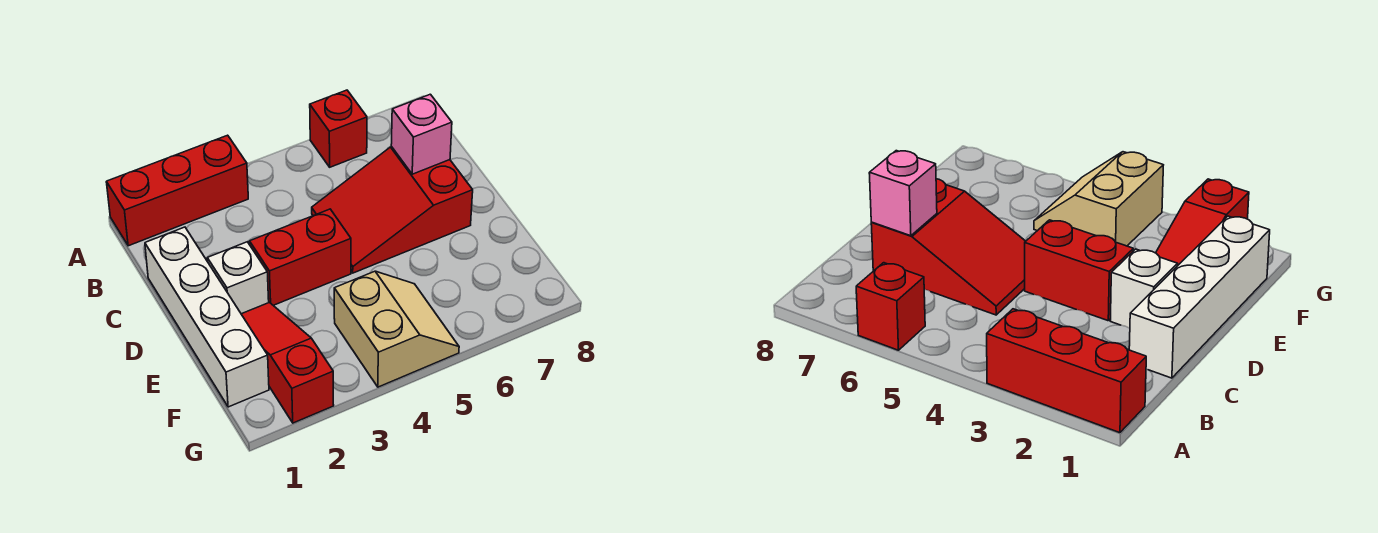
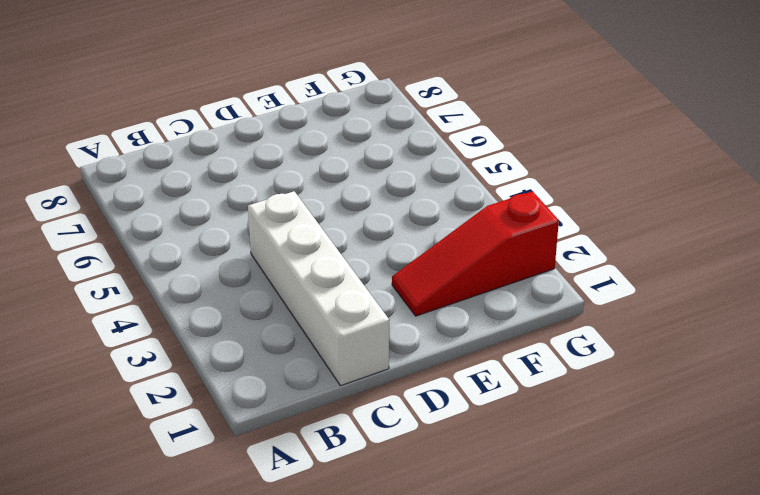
white 1x4 brick [248,191,389,386] -> white 1x4 brick turned to [145,227,269,407]
none -> red 1x3 brick [106,135,248,246]
none -> red 1x1 brick [310,90,367,167]

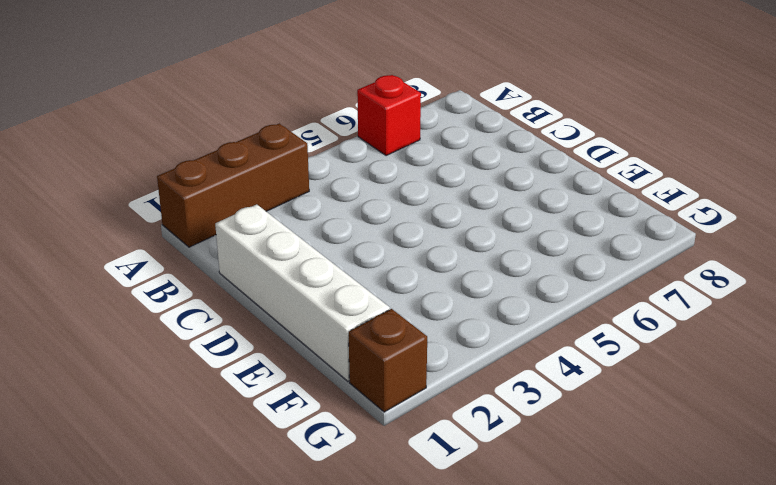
brown 1x3 brick [157,124,309,247] -> red 1x3 brick [106,135,248,246]
brown 1x1 brick [349,309,427,412] -> none
none -> red 2x3 slope [312,147,473,273]
none -> white 1x1 brick [207,242,269,314]

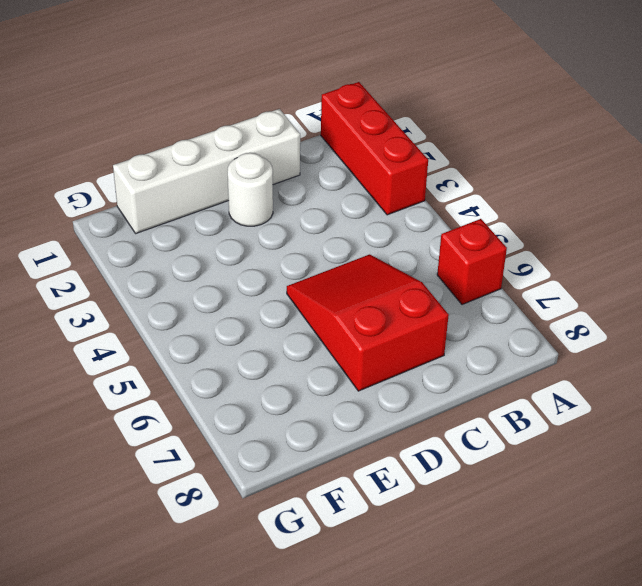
white 1x1 round brick [228,153,273,226] -> white 1x1 brick [207,242,269,314]
none -> red 1x2 brick [250,209,351,305]
none -> red 1x3 slope [241,303,334,423]

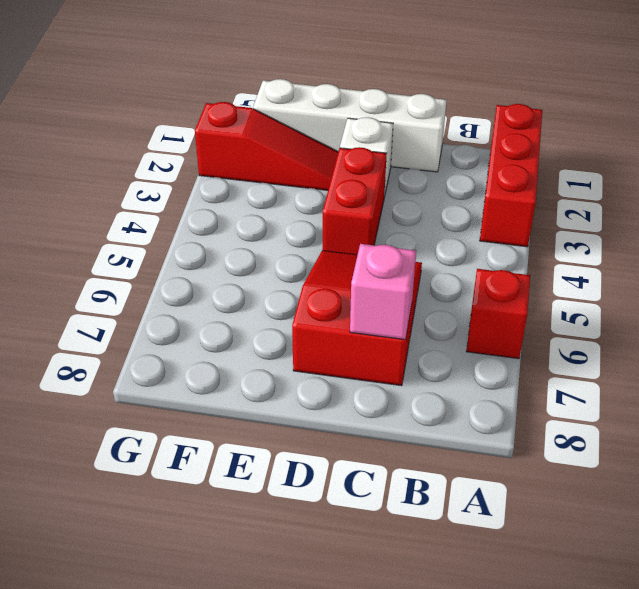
none -> tan 2x2 slope [334,271,459,387]

